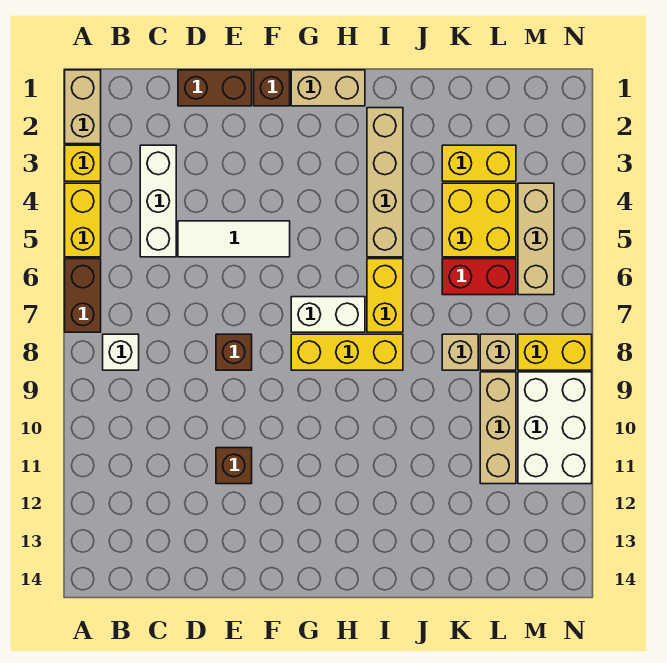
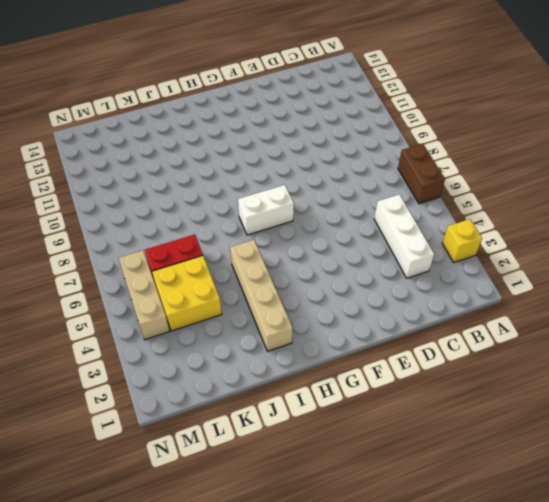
none -> tan 1x2 brick [65,70,101,144]
none -> yellow 1x2 brick [65,183,101,257]
none -> white 1x1 brick [103,334,139,370]

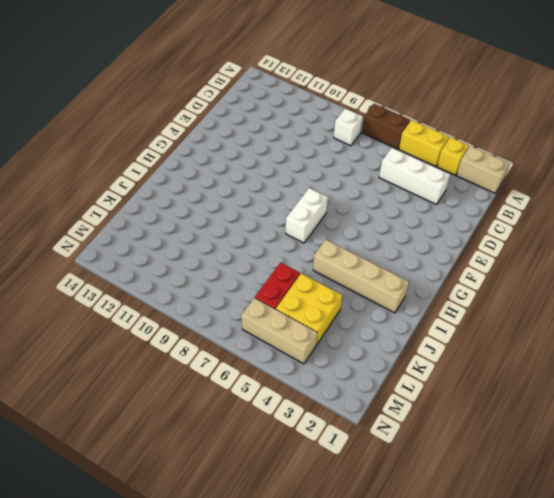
none -> brown 1x2 brick [178,70,252,106]
none -> white 1x3 tile [178,221,290,257]
none -> brown 1x1 brick [216,334,252,370]

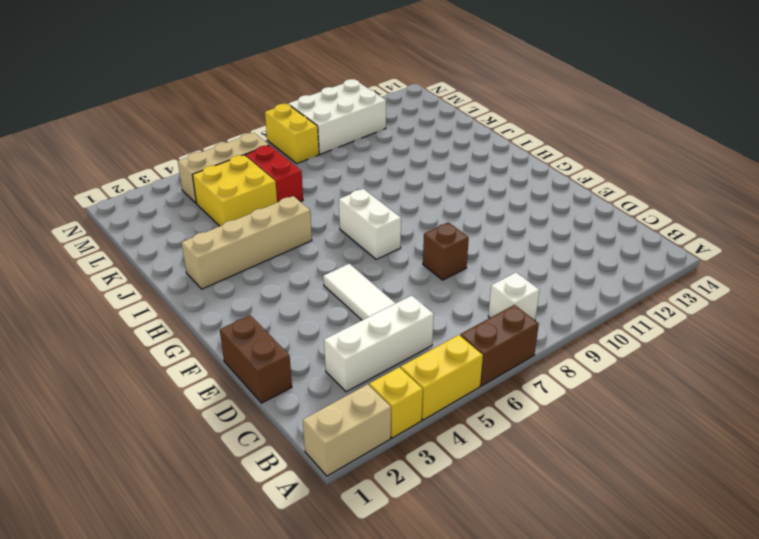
none -> brown 1x1 brick [216,448,252,484]
none -> brown 1x1 brick [254,70,290,106]
none -> tan 1x2 brick [291,70,365,106]

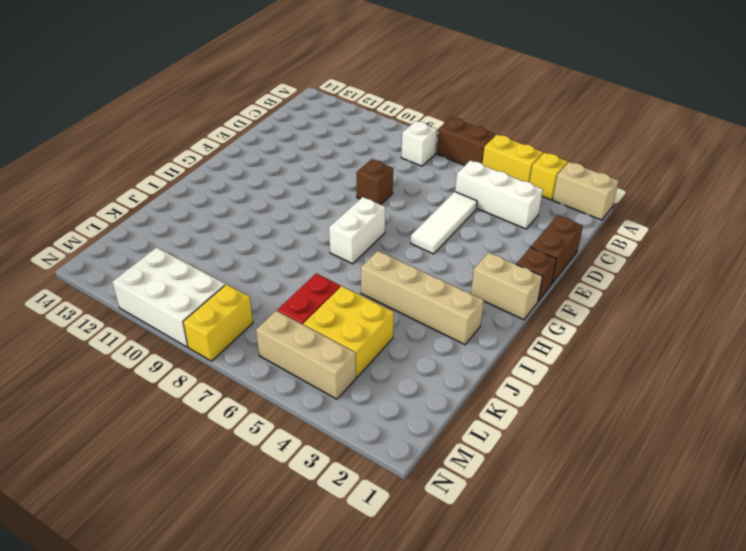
tan 1x2 brick [471,252,542,320] -> tan 1x2 brick turned to [291,70,365,106]
none -> brown 1x1 brick [216,448,252,484]
none -> yellow 1x3 brick [291,334,403,370]
none -> yellow 1x2 brick [367,259,403,332]

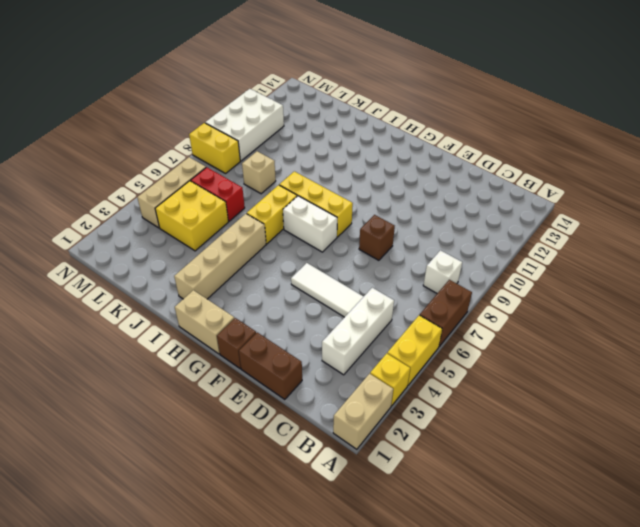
none -> brown 1x1 brick [216,448,252,484]
none -> yellow 1x2 brick [442,145,516,181]
none -> tan 1x1 brick [480,334,516,370]

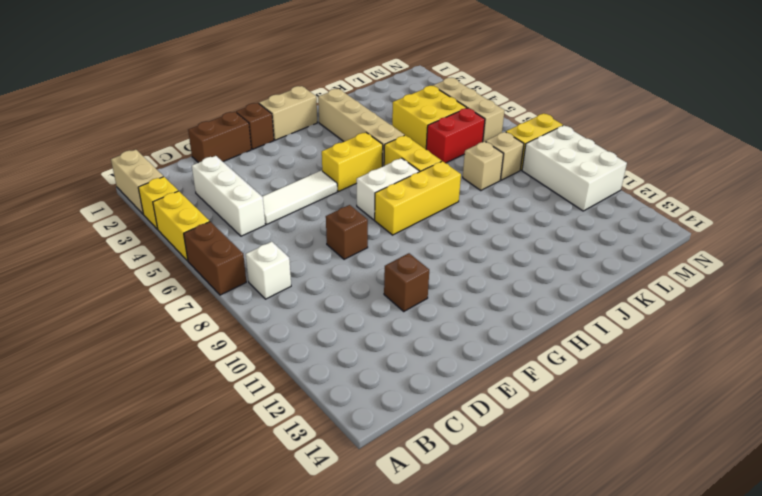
yellow 1x2 brick [322,132,383,191] -> yellow 1x2 brick moved to [442,145,516,181]
none -> tan 1x3 brick [480,372,516,484]

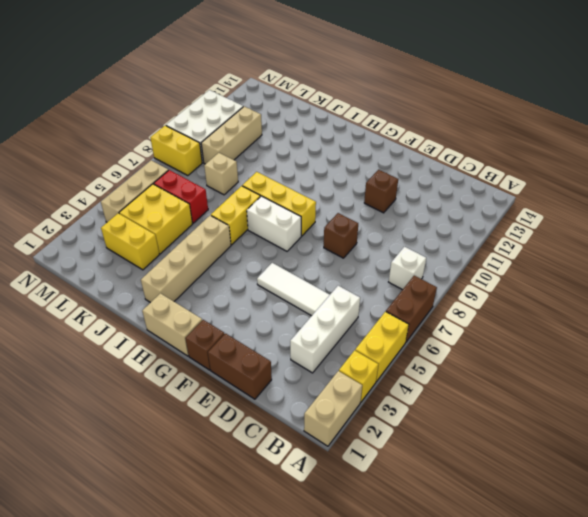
none -> tan 1x1 brick [480,334,516,370]

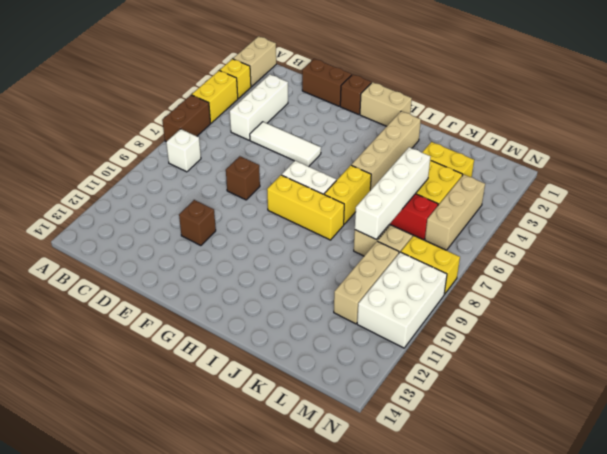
white 1x4 brick [355,147,430,239] -> none

